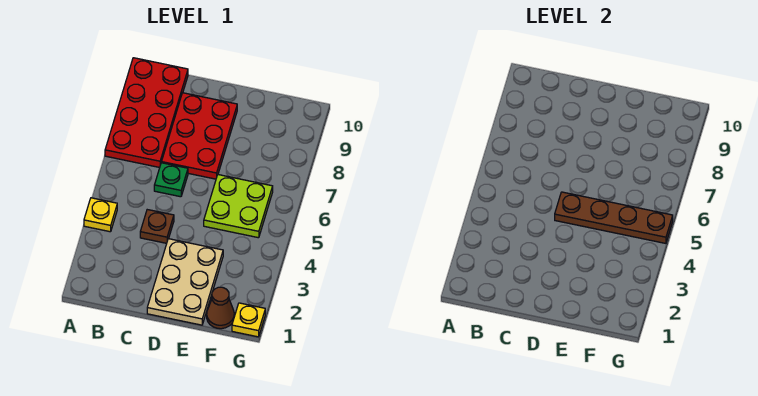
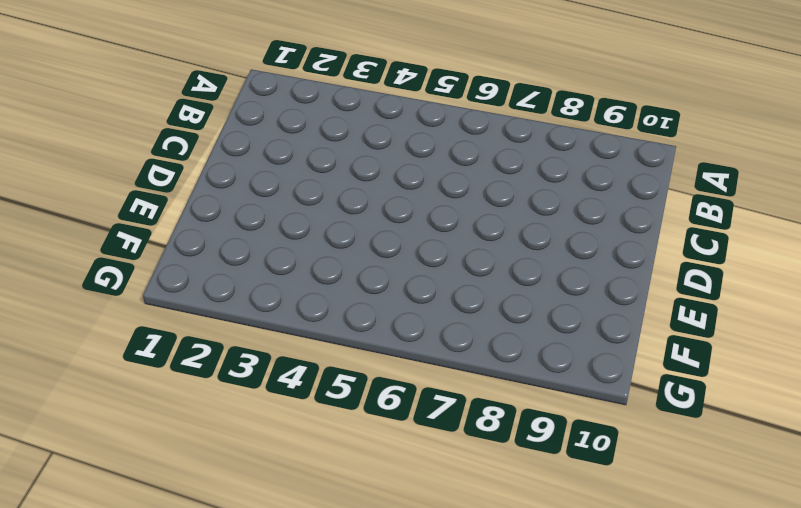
none -> yellow 1x1 plate [84,198,117,232]
none -> red 2x4 plate [105,58,188,167]

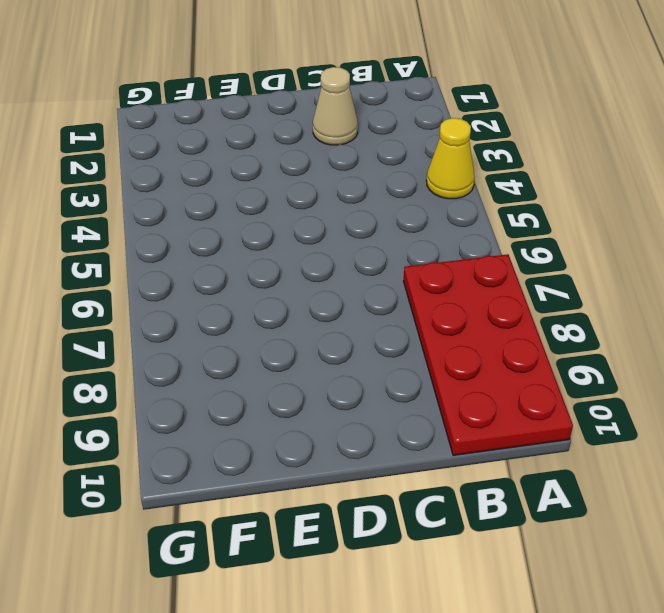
yellow 1x1 cone [426,118,475,199] -> yellow 1x1 plate [84,198,117,232]
tan 1x1 cone [313,67,358,145] -> none
none -> brown 1x1 plate [140,210,174,243]
none -> green 1x1 plate [154,163,188,197]

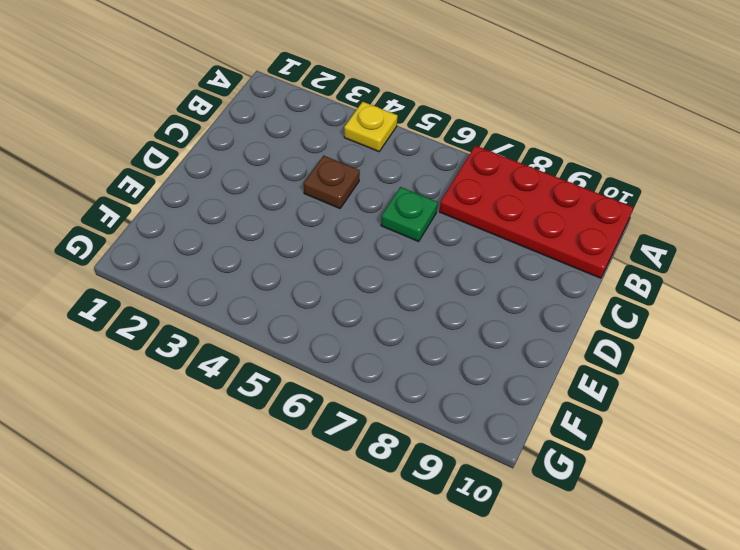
none -> red 2x3 plate [162,93,237,179]
none -> tan 2x3 plate [147,239,223,325]

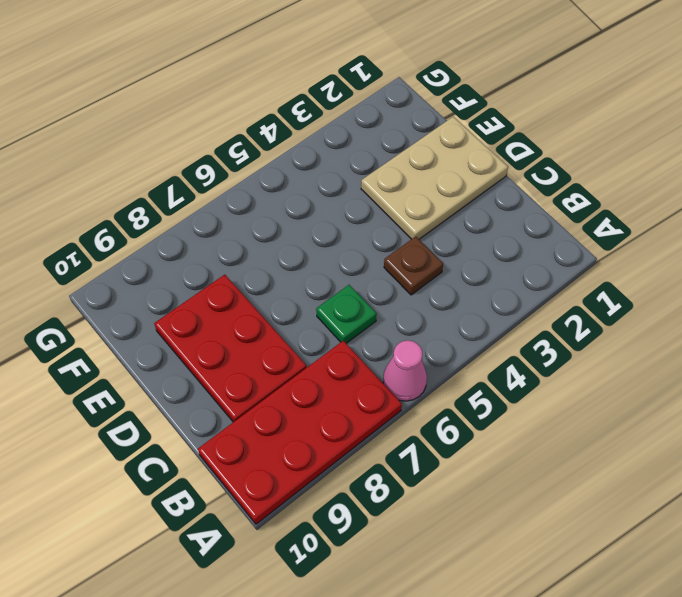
pink 1x1 cone [383,340,427,401] -> none
red 2x3 plate [154,275,307,422] -> red 2x3 plate turned to [162,93,237,179]
none -> yellow 1x1 plate [84,198,117,232]
none -> lime 2x2 plate [204,175,273,238]

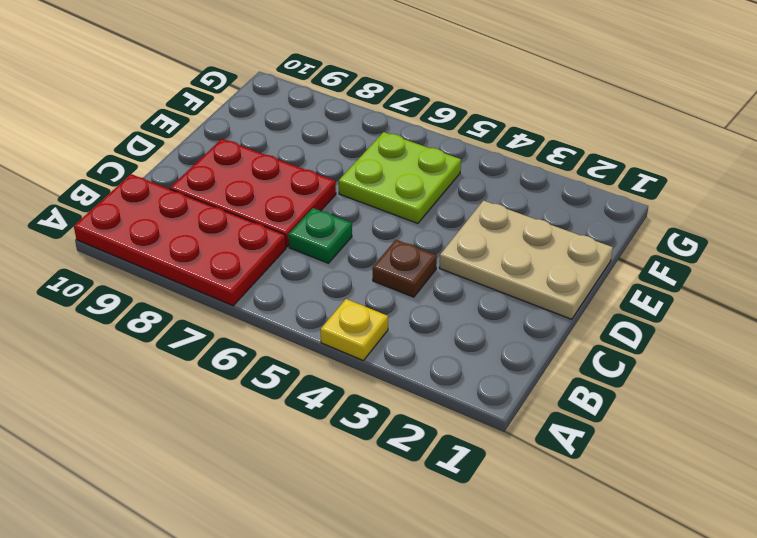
none -> brown 1x1 cone [207,287,234,329]
none -> yellow 1x1 plate [232,303,265,337]

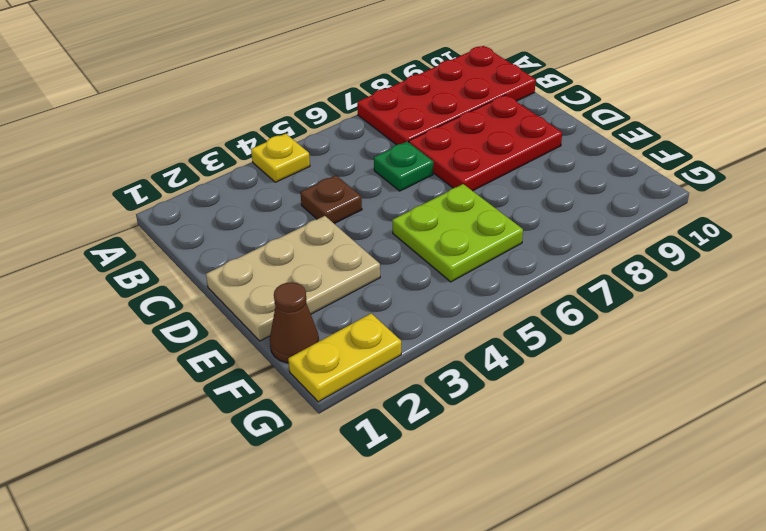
yellow 1x2 plate [288,313,401,402] -> yellow 1x1 plate [232,303,265,337]
none -> brown 1x4 plate [555,192,673,243]

